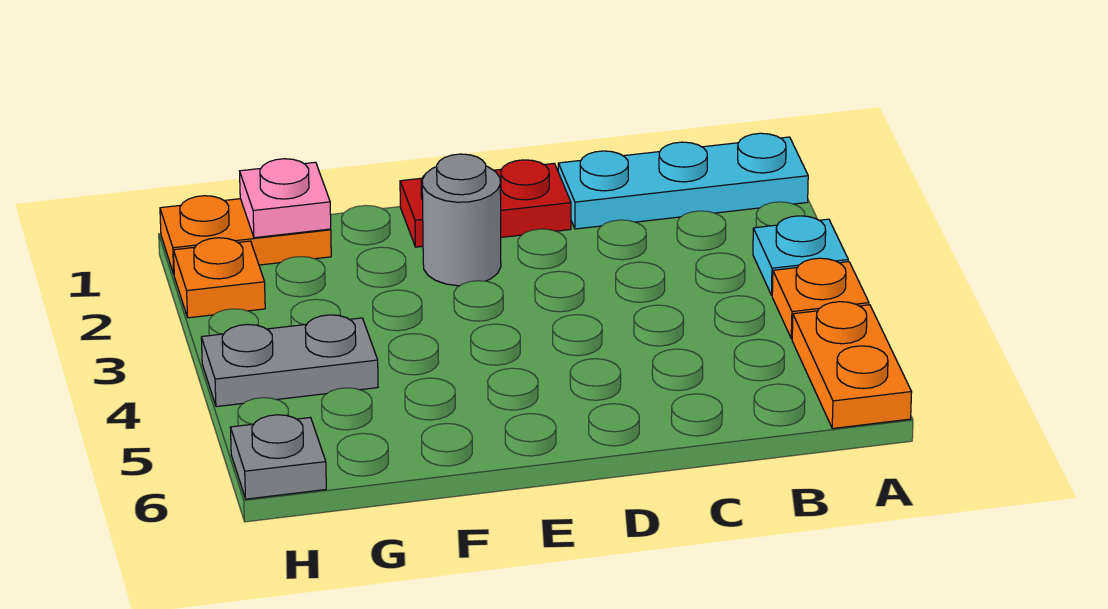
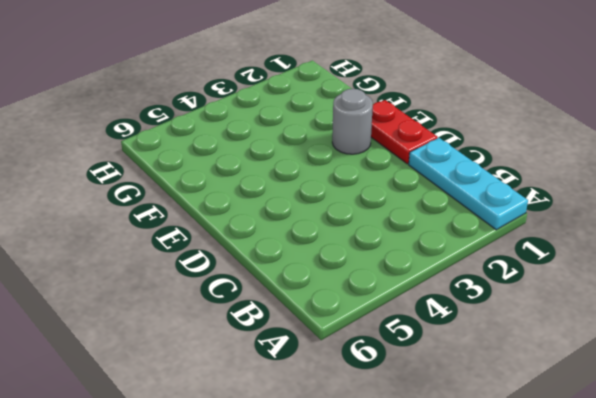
none -> cyan 1x1 plate [753,216,848,295]
none -> orange 1x1 plate [772,258,869,339]

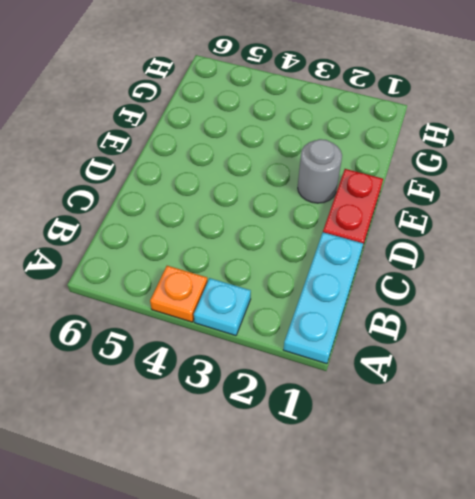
none -> orange 1x2 plate [792,302,912,429]
none -> orange 1x2 plate [160,196,331,274]

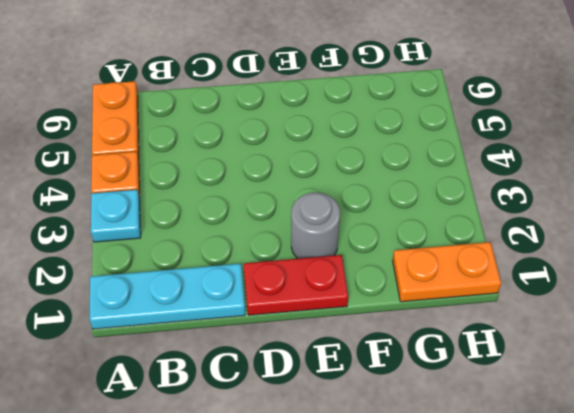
none -> grey 1x2 plate [201,315,378,407]
none -> orange 1x1 plate [174,238,265,318]

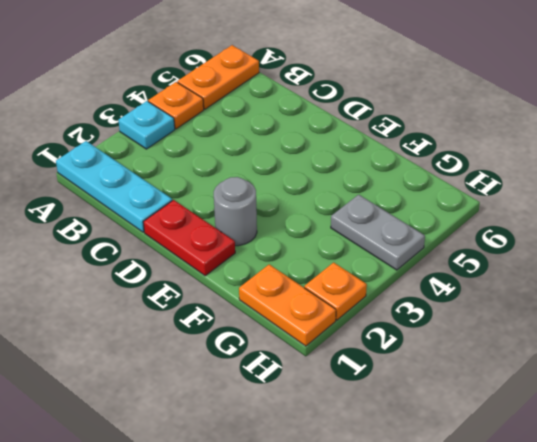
none -> grey 1x1 plate [230,415,326,499]
none -> pink 1x1 plate [240,159,331,238]

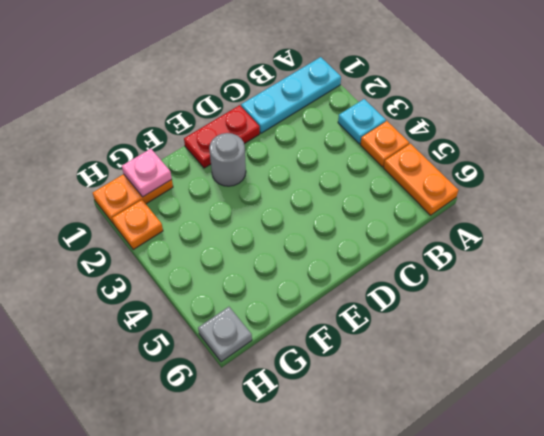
none -> grey 1x2 plate [201,315,378,407]

